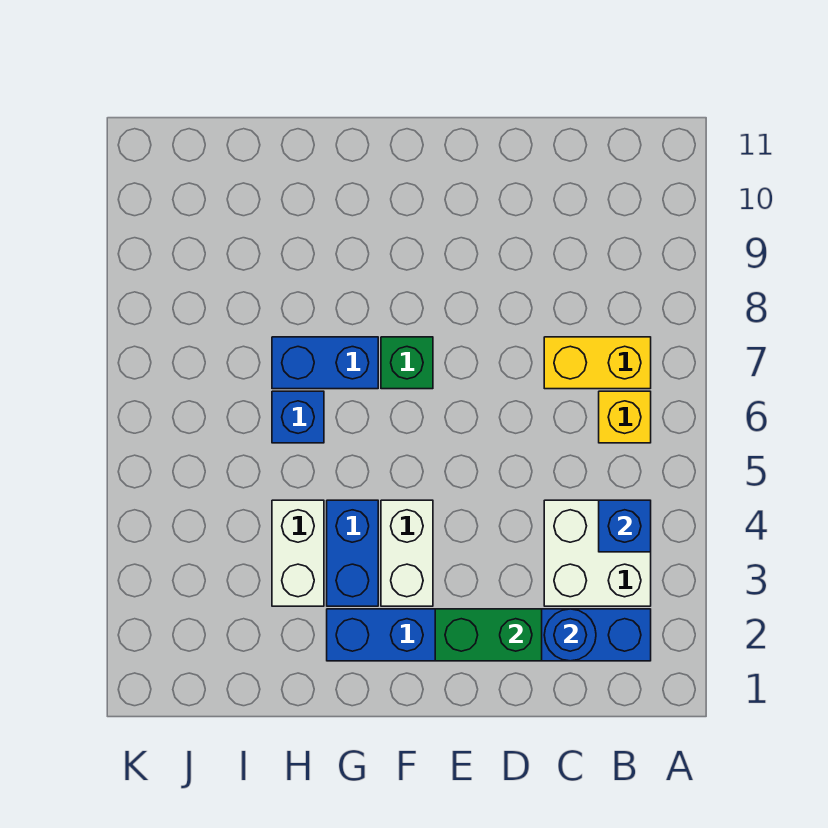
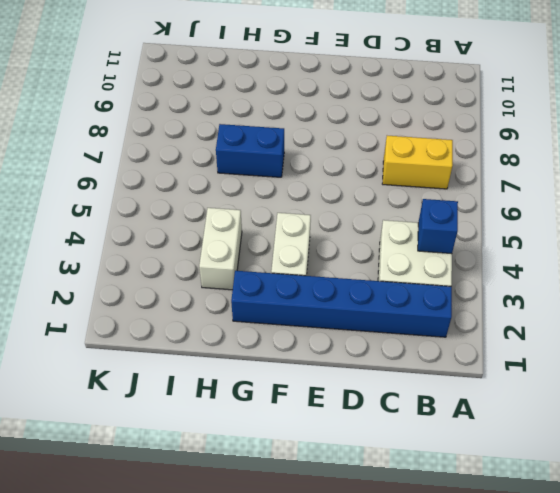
none -> yellow 1x1 brick [599,391,651,443]
none -> green 1x1 brick [381,337,433,389]
none -> blue 1x2 brick [327,500,378,606]

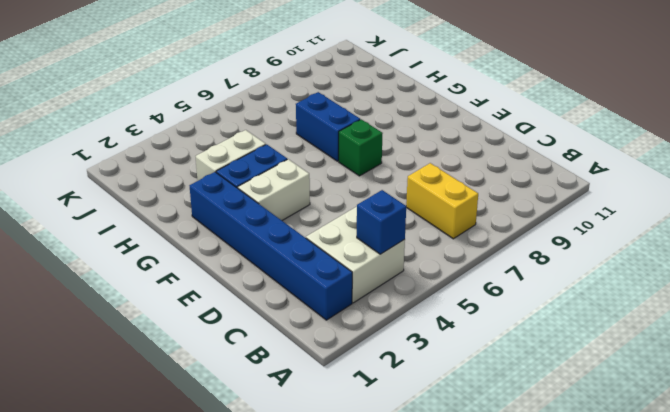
none -> yellow 1x1 brick [599,391,651,443]
none -> blue 1x1 brick [272,391,324,443]
none -> blue 1x1 round brick [544,609,596,661]

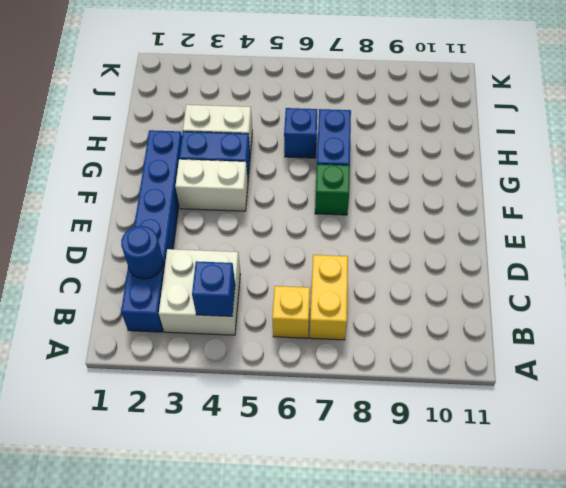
none -> green 1x2 brick [435,609,542,661]

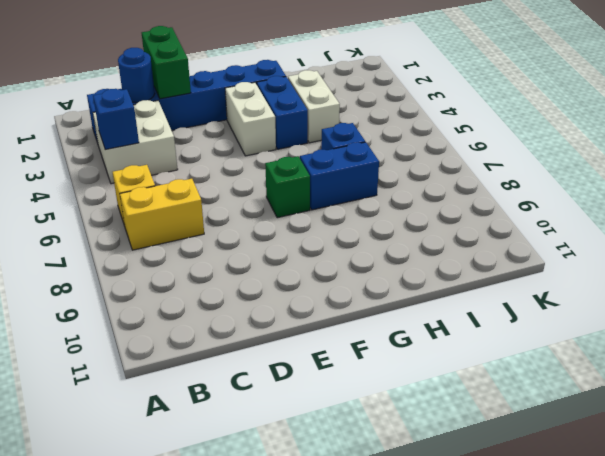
green 1x2 brick [142,26,191,99] -> green 1x2 brick turned to [435,609,542,661]

